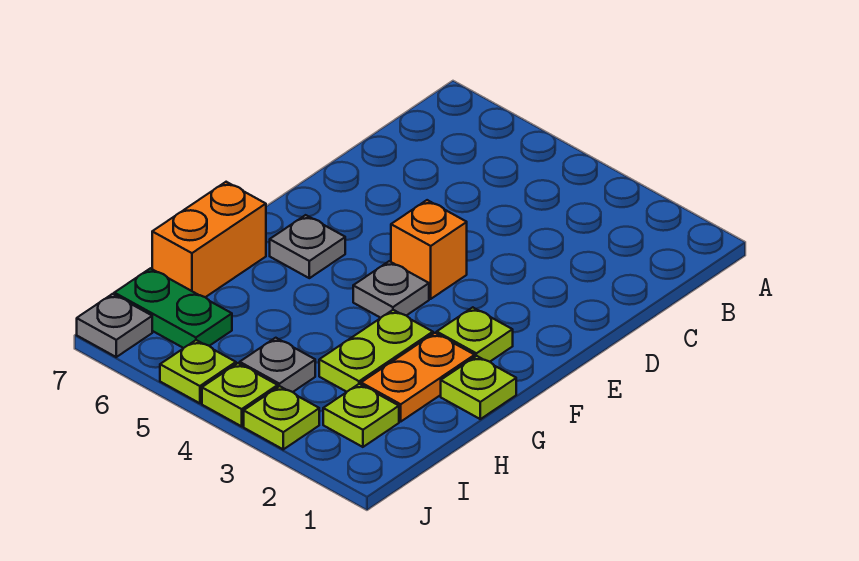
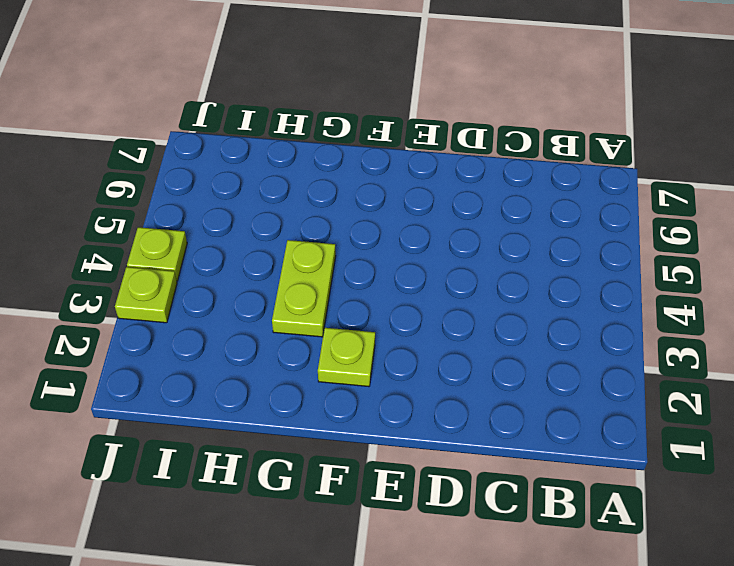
lime 1x2 plate [272,240,336,337] -> lime 1x2 plate turned to [319,310,433,392]
none -> orange 1x1 brick [391,200,467,299]
none -> grey 1x1 plate [353,261,429,318]
none -> grey 1x1 plate [270,215,345,278]

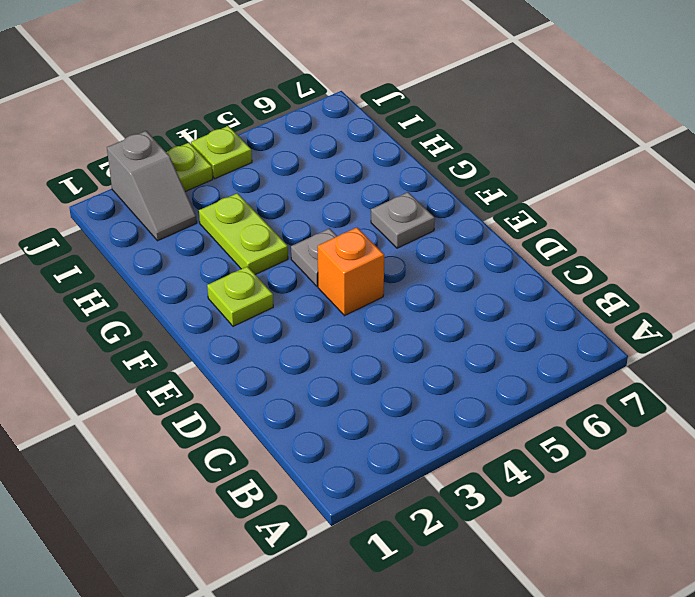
grey 1x2 slope [107,131,197,241] -> lime 1x1 plate [323,384,399,447]
none -> lime 1x1 plate [441,356,516,419]
none -> orange 1x2 plate [361,333,475,421]
none -> orange 1x2 brick [152,182,266,297]

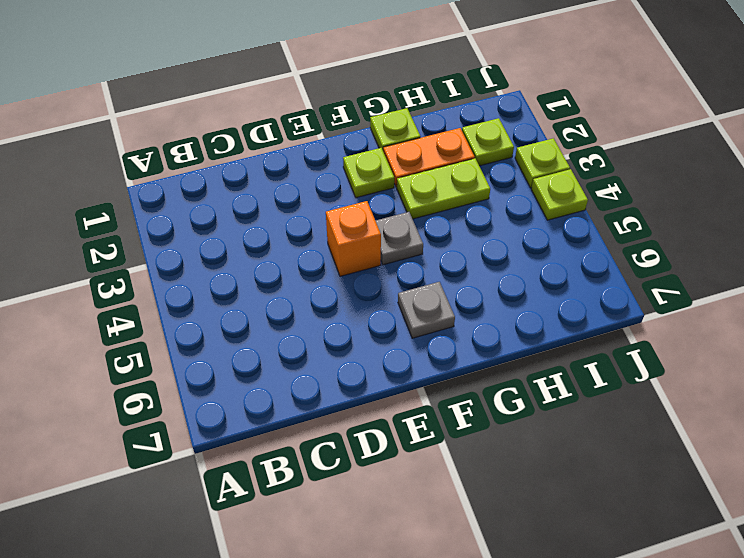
none -> orange 1x2 brick [152,182,266,297]
none -> grey 1x1 plate [240,338,315,392]
none -> green 1x2 plate [114,268,232,348]

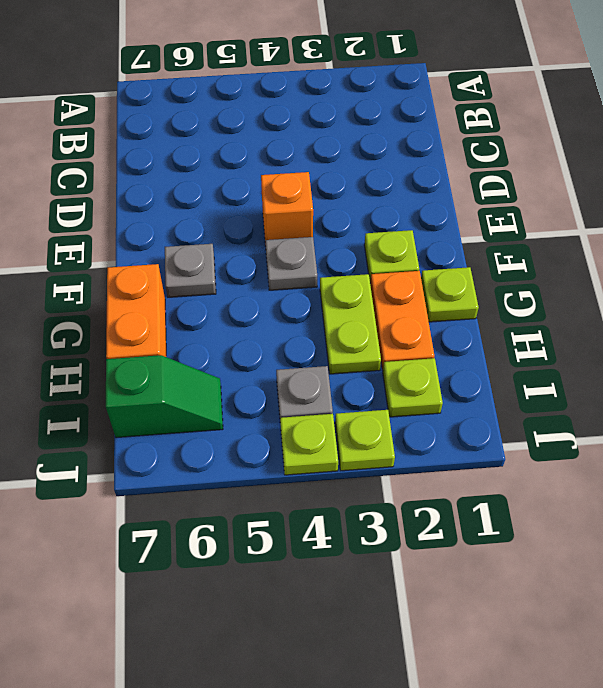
green 1x2 slope [106,355,223,438] -> green 1x2 plate [114,268,232,348]
none -> lime 1x1 plate [160,340,236,403]
none -> grey 1x1 plate [77,294,152,357]

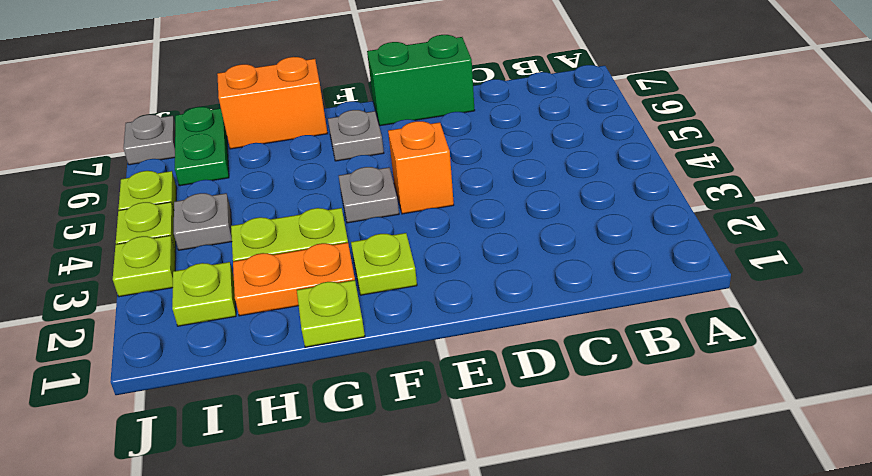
green 1x2 brick [367,35,475,126] -> none

